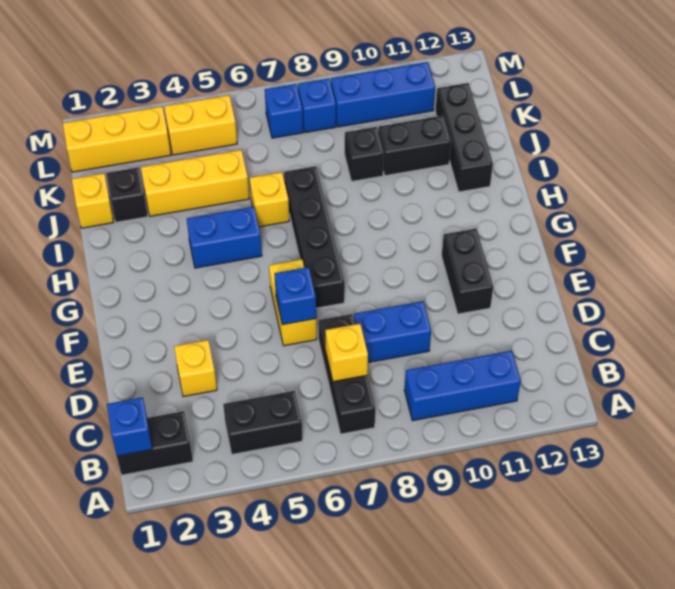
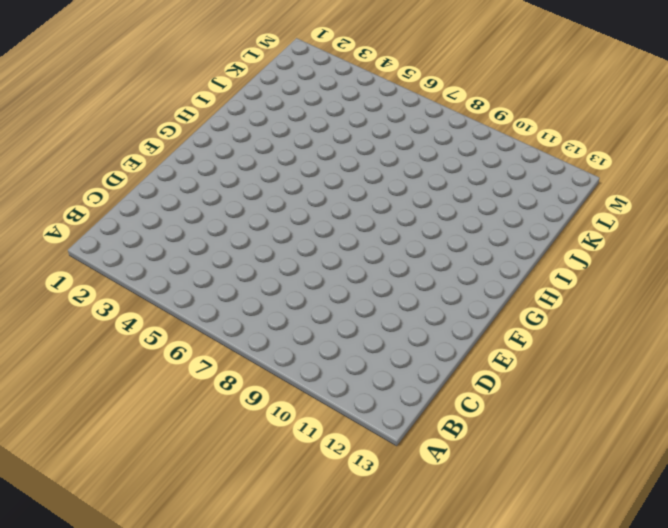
none -> black 1x2 brick [117,411,193,475]
none -> black 1x2 brick [223,391,302,454]
none -> black 1x3 brick [318,314,375,434]

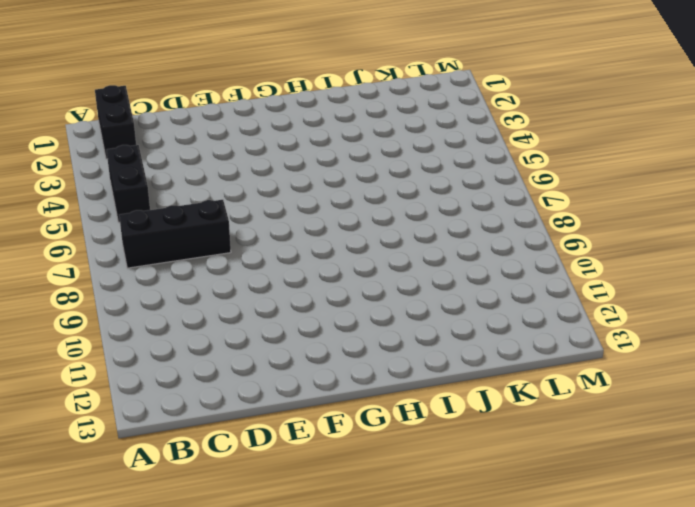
none -> blue 1x3 brick [404,351,521,421]
none -> yellow 1x1 brick [174,340,217,397]
none -> blue 1x2 brick [354,301,431,363]

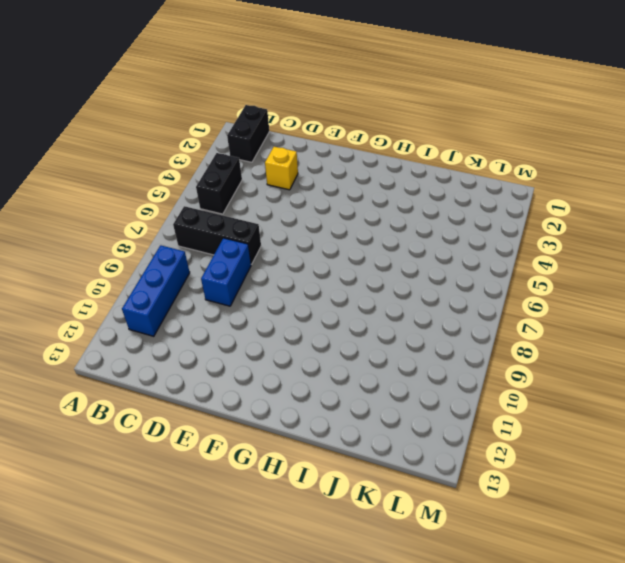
none -> yellow 1x2 brick [269,259,317,346]
none -> black 1x2 brick [442,229,493,314]
none -> black 1x4 brick [284,166,345,308]

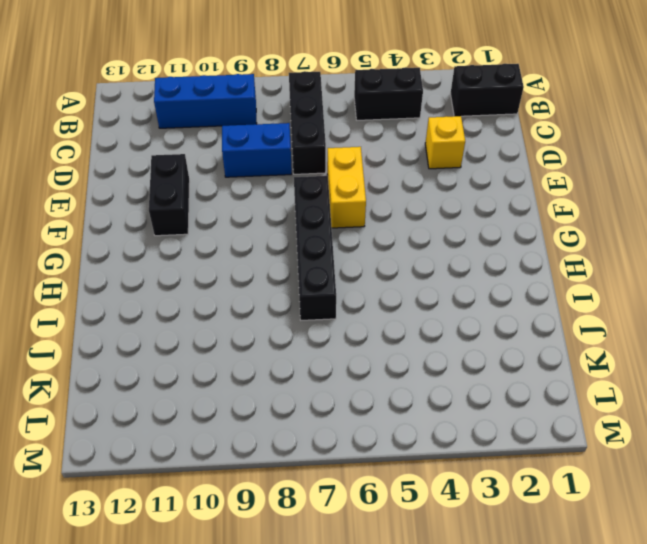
none -> blue 1x2 brick [187,207,262,268]
none -> yellow 1x1 brick [250,172,289,227]
none -> black 1x3 brick [435,83,493,192]

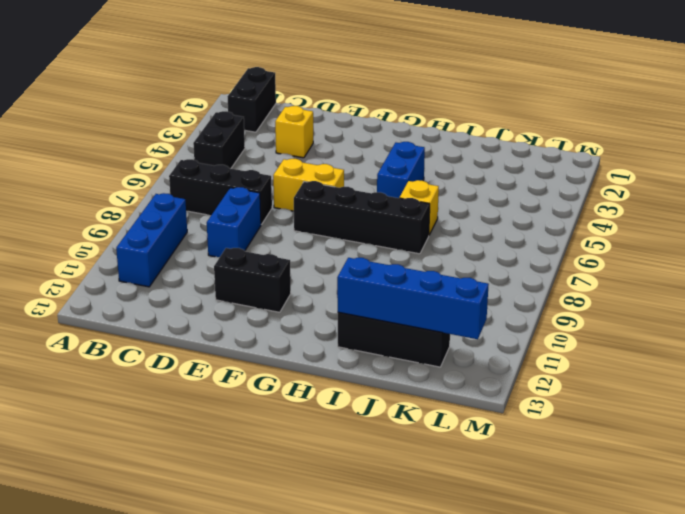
blue 1x4 brick [337,258,489,339] -> none
none -> yellow 1x1 brick [72,173,114,228]
none -> black 1x1 brick [106,167,148,222]
none -> yellow 1x3 brick [141,150,249,216]

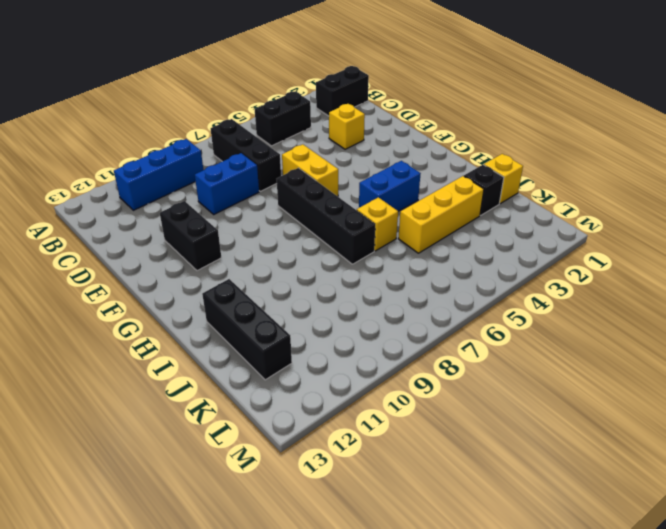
none -> black 1x1 brick [345,127,384,181]
none -> black 1x2 brick [378,116,451,176]
none -> yellow 1x3 brick [63,106,171,172]

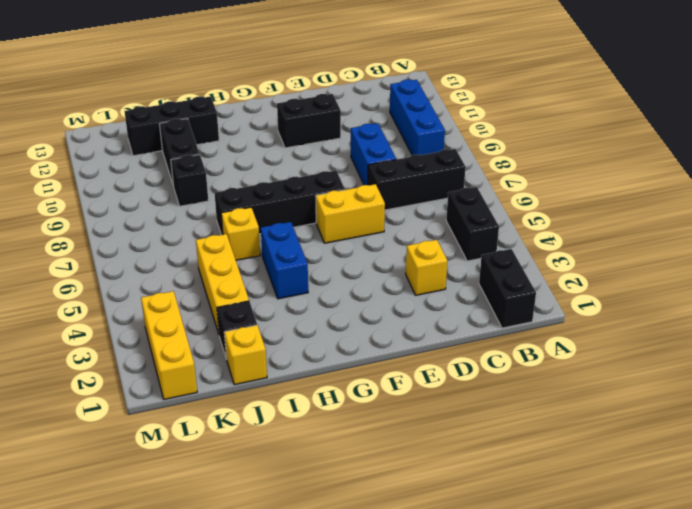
none -> yellow 1x2 brick [164,95,237,155]
none -> blue 1x1 brick [265,84,303,138]
none -> blue 1x1 brick [298,79,336,133]

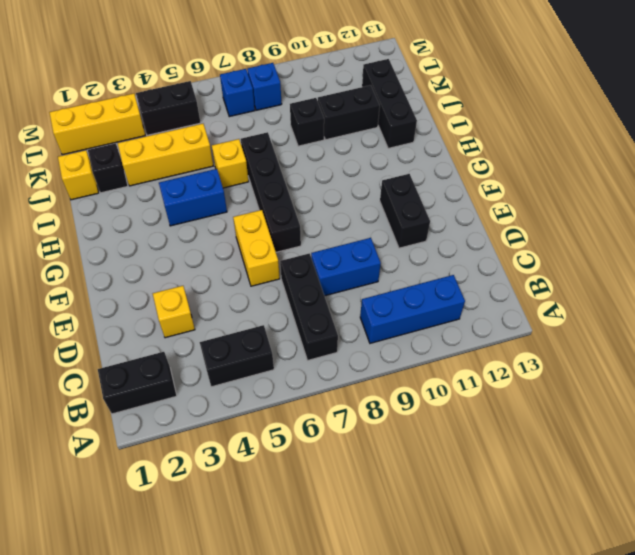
black 1x2 brick [136,81,201,135] -> yellow 1x2 brick [164,95,237,155]
none -> blue 1x3 brick [331,62,435,127]
none -> blue 1x1 brick [107,397,152,456]
none -> yellow 1x1 brick [325,324,368,382]

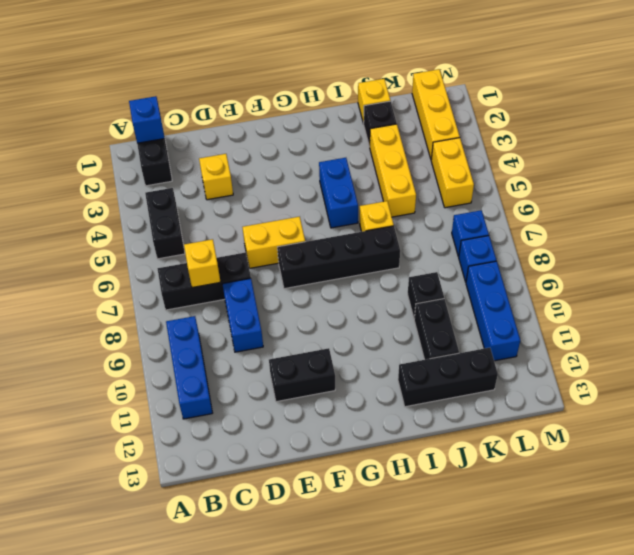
none -> blue 1x1 brick [274,267,316,325]

